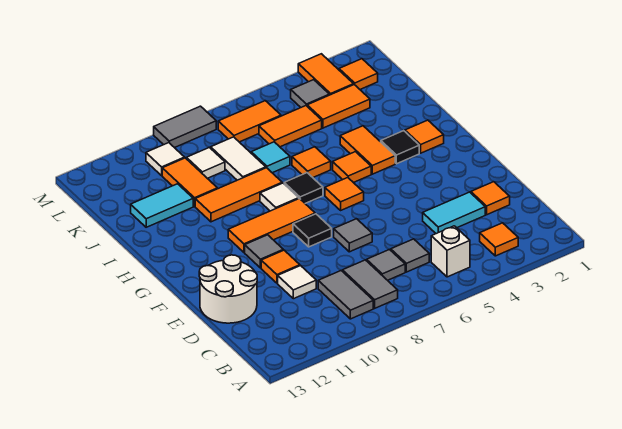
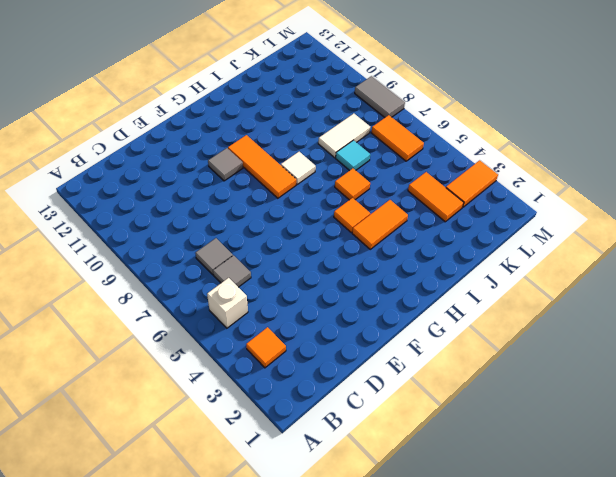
none -> grey 1x2 tile [342,260,398,308]
none -> grey 1x2 tile [318,271,373,319]
none -> orange 1x1 tile [471,182,510,215]
none -> cyan 1x2 tile [423,192,485,234]

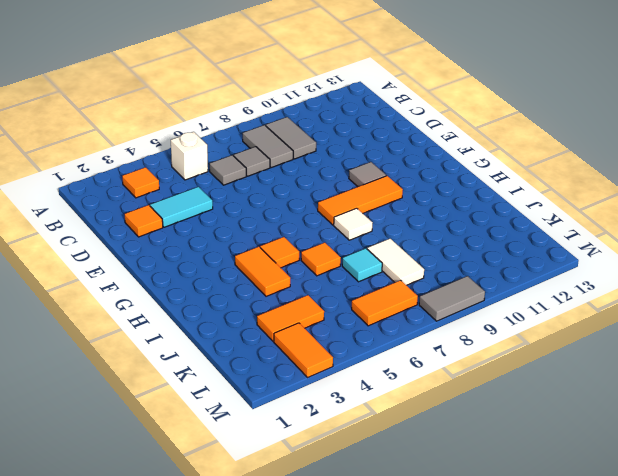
none -> white 1x1 tile [278,266,316,299]
none -> white 2x2 round brick [199,255,257,323]
none -> grey 1x1 tile [334,219,372,252]
none -> orange 1x1 tile [261,250,300,283]

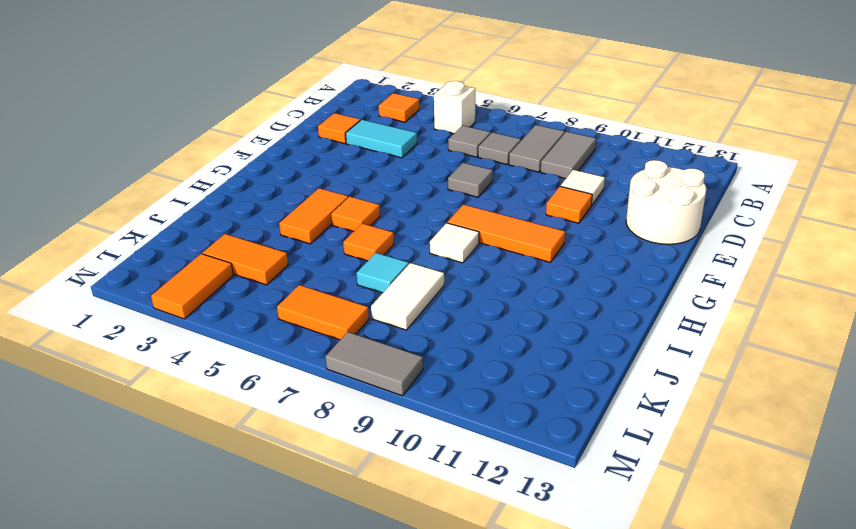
none -> black 1x1 tile [293,214,332,247]
none -> grey 1x1 tile [245,235,283,268]
none -> orange 1x1 tile [325,178,364,210]
none -> orange 1x1 tile [405,120,444,153]

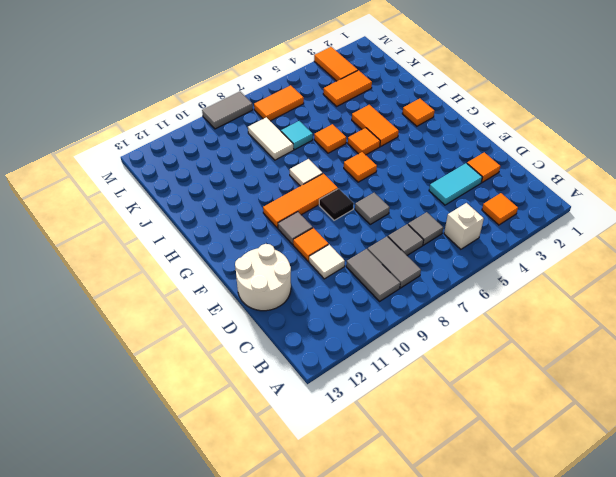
none -> black 1x1 tile [380,131,419,164]
none -> black 1x1 tile [284,173,323,203]
none -> orange 1x3 tile [195,168,282,222]
none -> orange 1x2 tile [162,158,217,206]

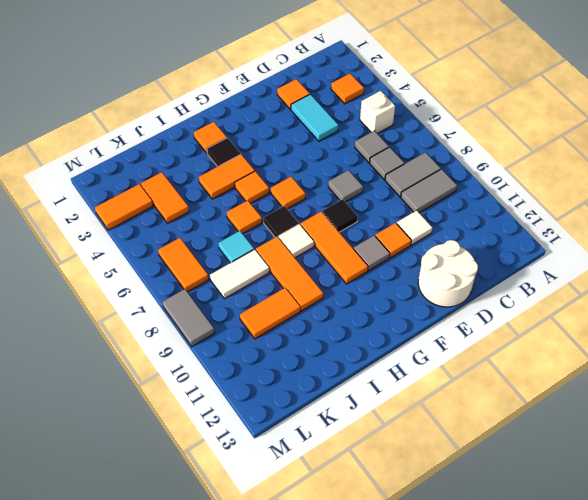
none -> cyan 1x2 tile [131,184,193,227]
none -> orange 1x2 tile [259,106,322,147]
none -> white 1x1 tile [186,147,225,178]
none -> orange 1x1 tile [339,59,378,89]

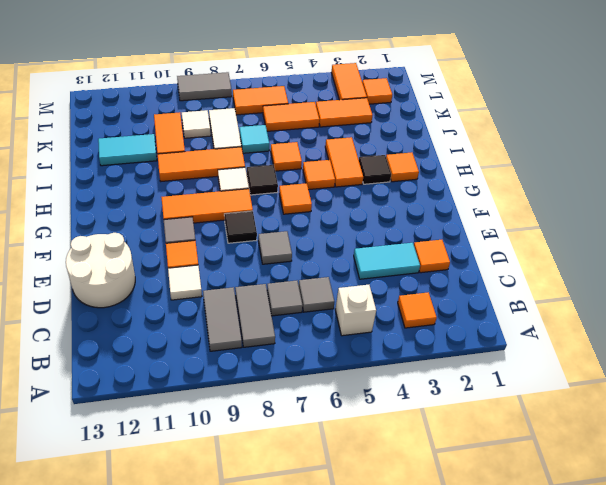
none -> grey 1x1 tile [291,80,329,107]
none -> white 1x1 tile [146,143,185,176]

